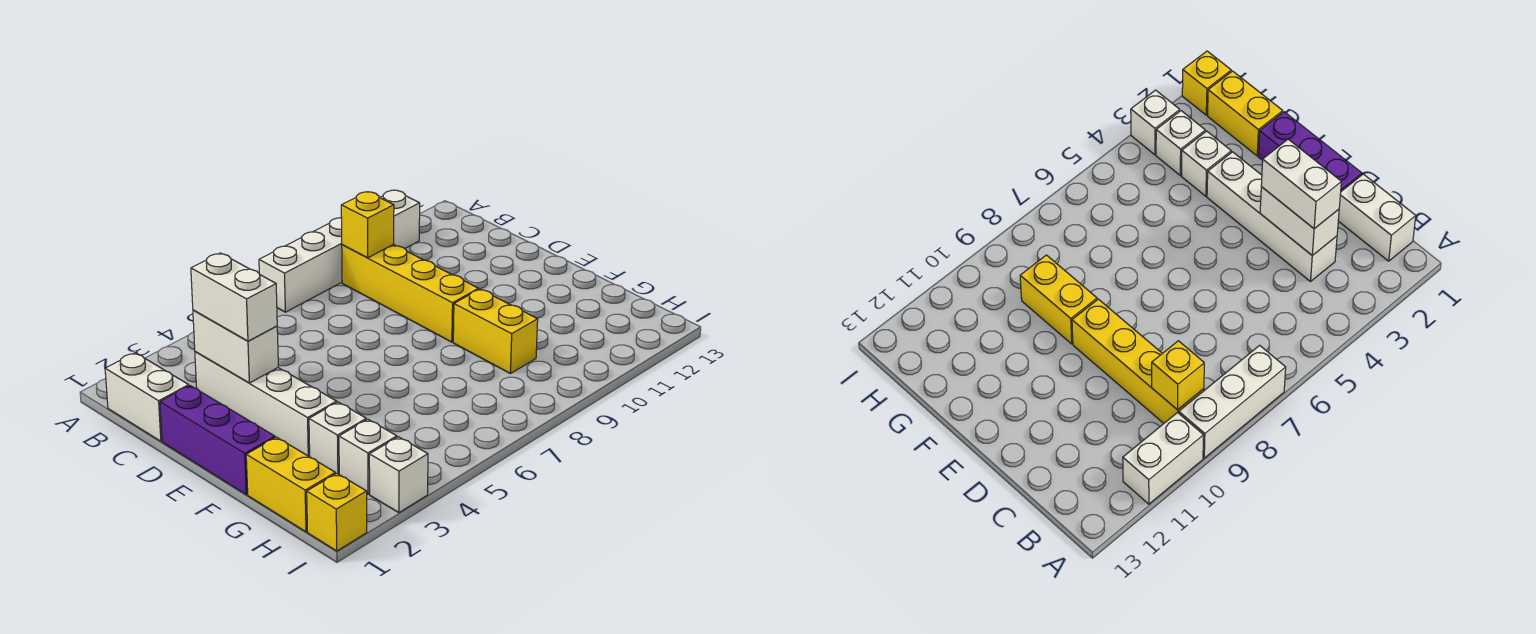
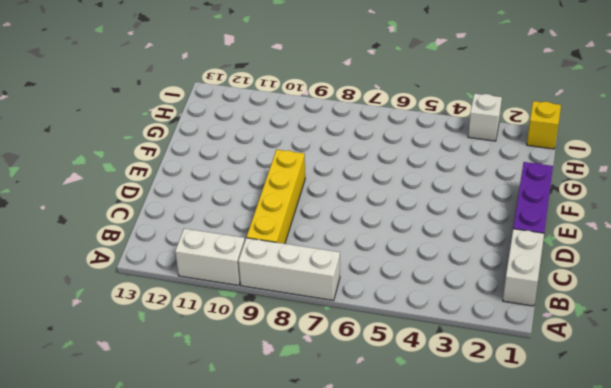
none -> white 1x4 brick [195,352,337,457]
none -> yellow 1x2 brick [453,289,538,374]
none -> yellow 1x2 brick [246,437,335,532]

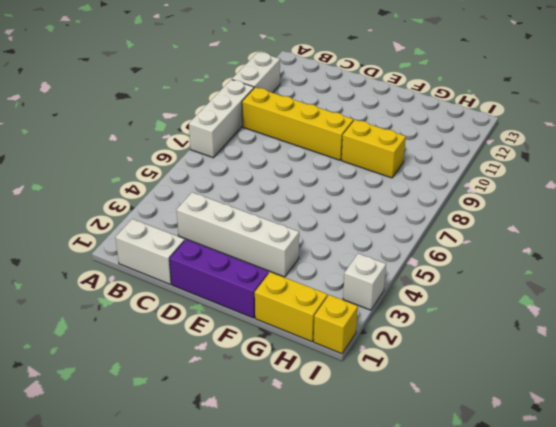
none -> white 1x1 brick [309,402,366,474]
none -> white 1x1 brick [339,419,397,494]
none -> yellow 1x1 brick [341,192,394,258]

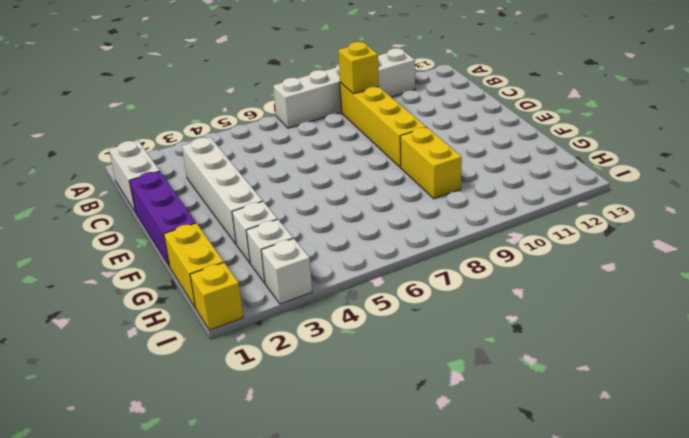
none -> white 1x2 brick [193,310,278,383]
none -> white 1x2 brick [191,253,277,341]

